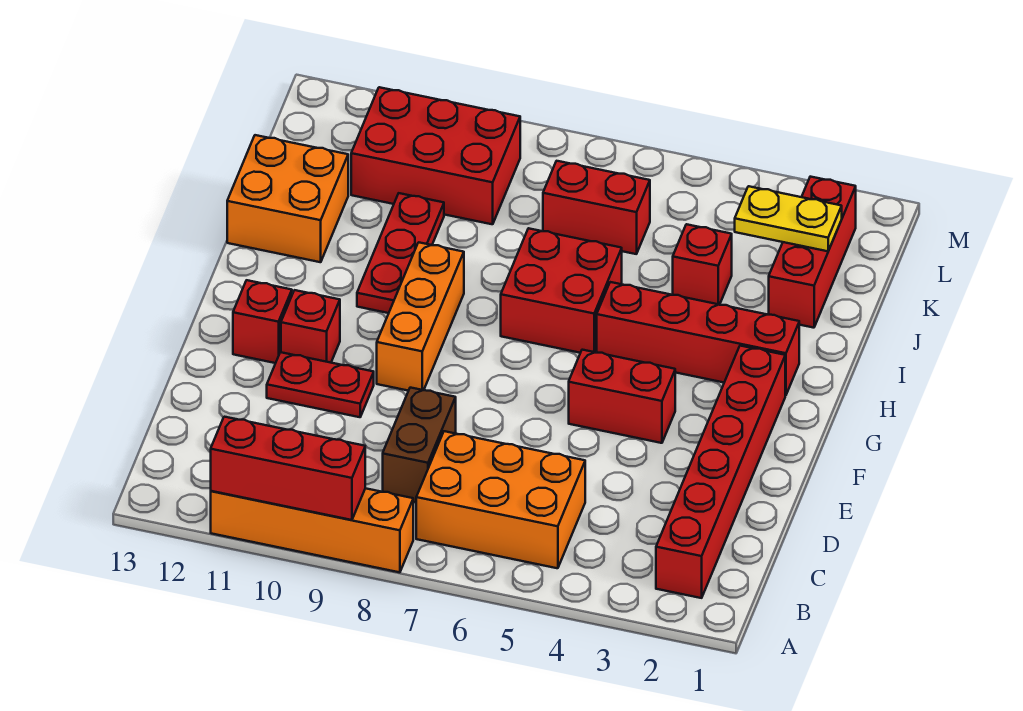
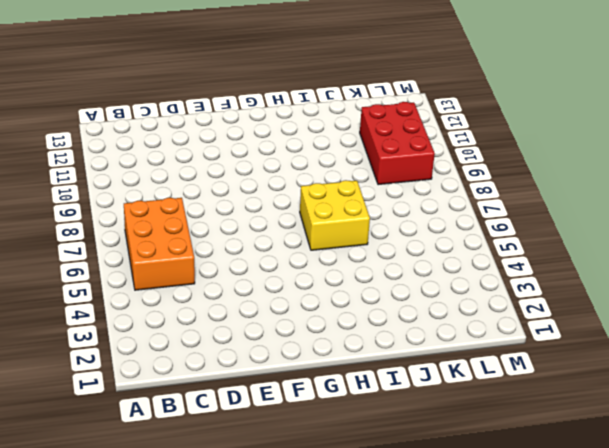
yellow 2x2 brick [300,180,370,250] -> red 2x2 brick [501,228,622,353]
none -> orange 1x4 brick [211,488,413,572]
none -> red 1x6 brick [656,346,785,598]
none -> brown 1x2 brick [383,388,456,502]

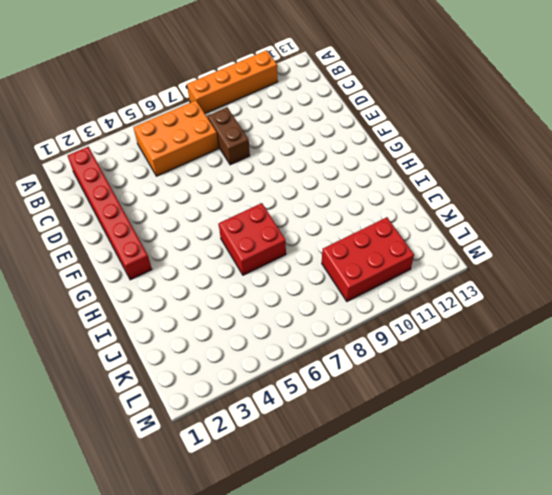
none -> red 1x2 plate [267,352,374,417]
none -> red 1x2 brick [569,350,675,443]
none -> orange 1x3 brick [377,242,464,391]

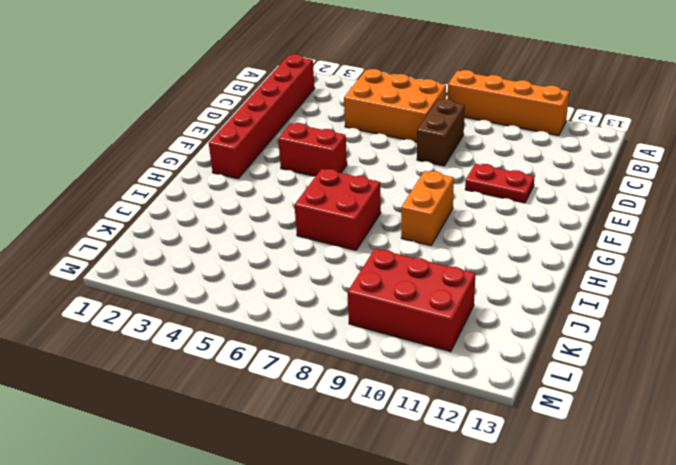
orange 1x2 brick [401,171,454,246] -> orange 1x3 brick [377,242,464,391]
none -> red 1x1 brick [281,290,340,363]
none -> red 1x1 brick [233,280,292,363]
none -> red 1x4 brick [597,282,799,395]

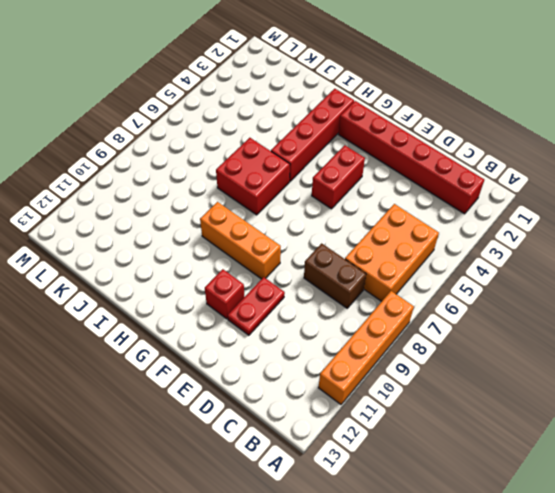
none -> red 1x1 brick [233,280,292,363]
none -> red 1x3 plate [357,193,444,313]
none -> orange 2x2 brick [227,135,348,262]

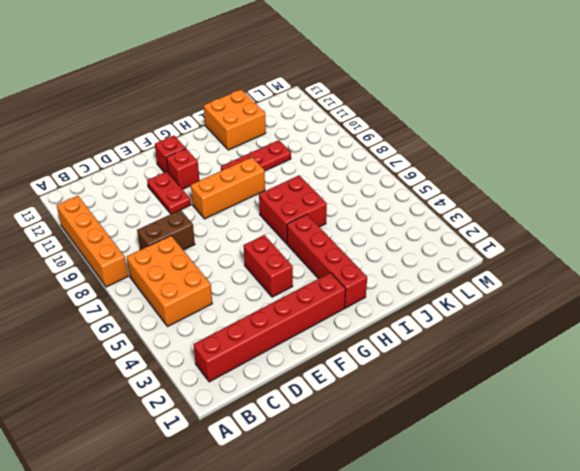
none -> red 1x3 brick [769,177,856,328]
none -> red 1x1 brick [673,224,732,305]
none -> red 1x2 brick [543,161,650,254]

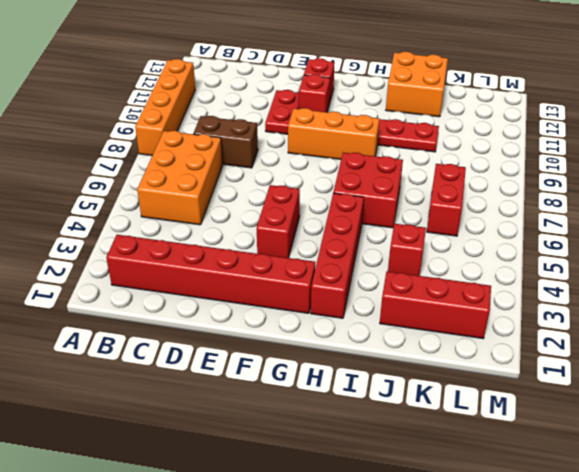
none -> red 2x3 brick [351,87,520,224]
none -> red 1x3 brick [211,417,365,520]
none -> yellow 1x2 plate [735,186,842,251]

